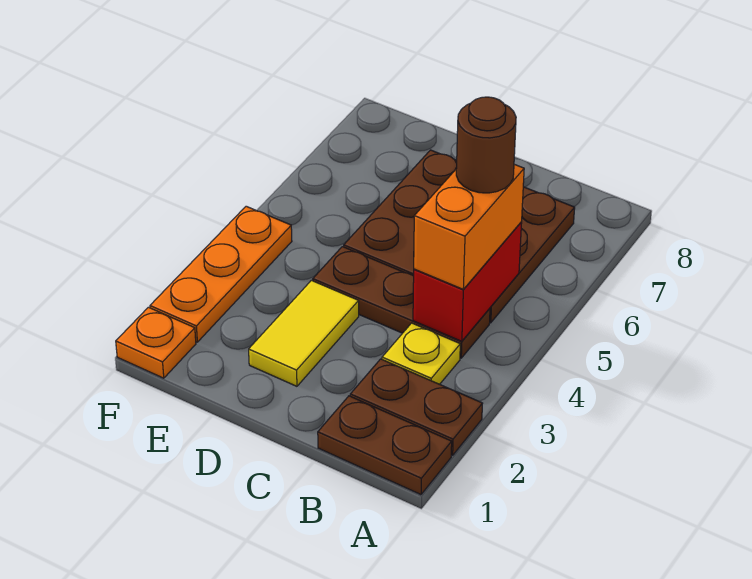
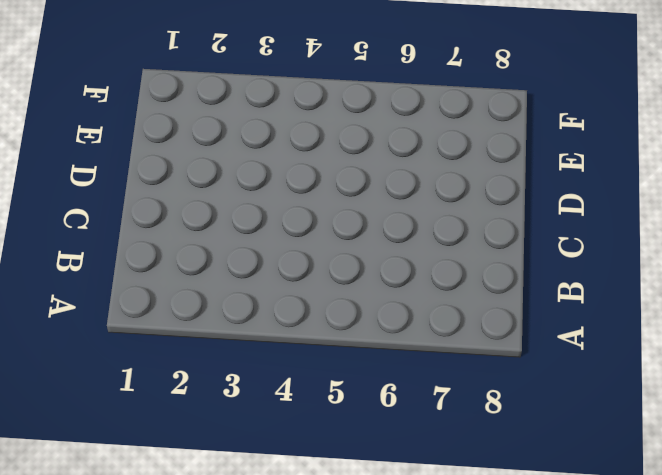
none -> brown 1x2 plate [318,396,452,495]
none -> brown 1x2 plate [350,359,483,455]

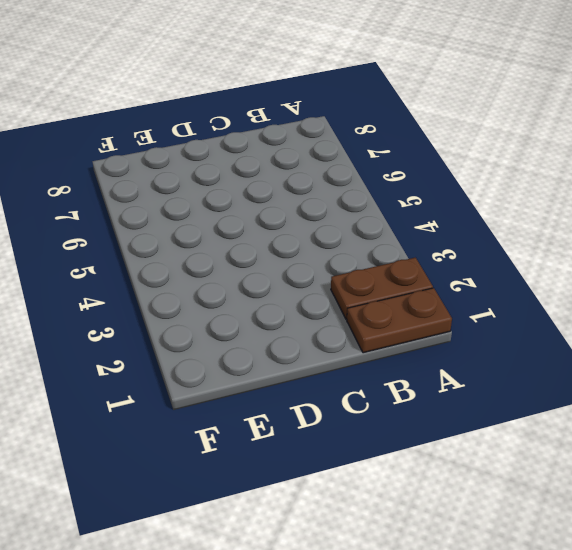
none -> yellow 1x1 plate [382,323,460,384]
none -> brown 1x3 plate [313,247,490,358]

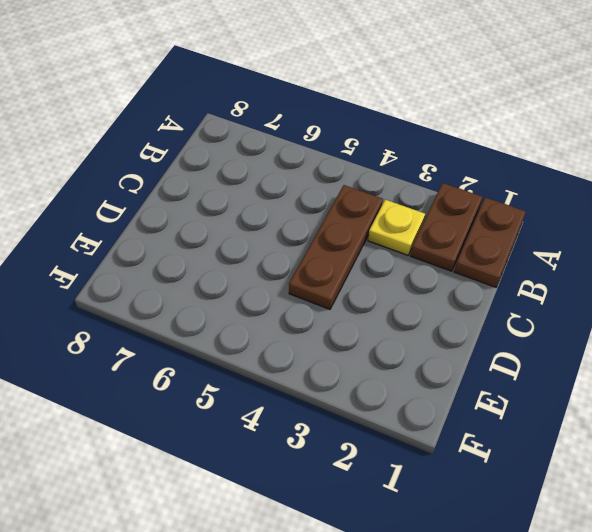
none -> brown 3x3 plate [344,150,575,323]
none -> yellow 1x2 tile [249,280,359,386]

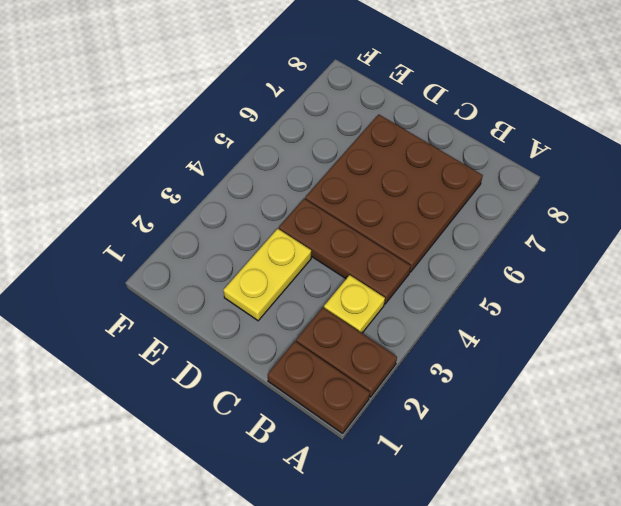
yellow 1x2 plate [223,229,311,321] -> yellow 1x2 tile [249,280,359,386]
none -> orange 1x1 plate [116,307,196,378]
none -> orange 1x3 plate [150,206,292,342]

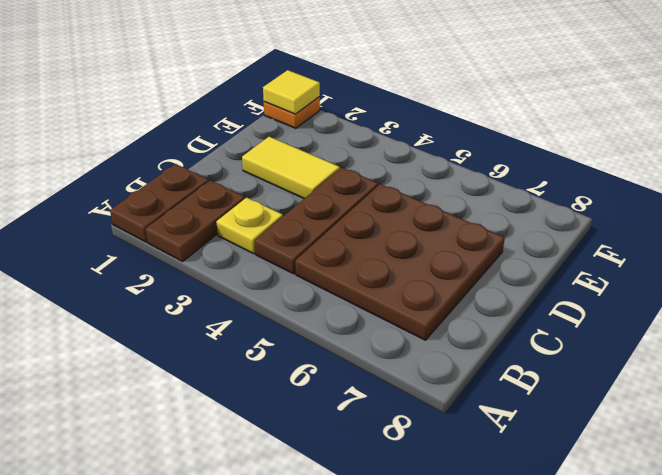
yellow 1x1 tile [263,70,320,114] -> none
none -> orange 1x3 plate [150,206,292,342]
none -> red 1x2 brick [413,222,522,341]

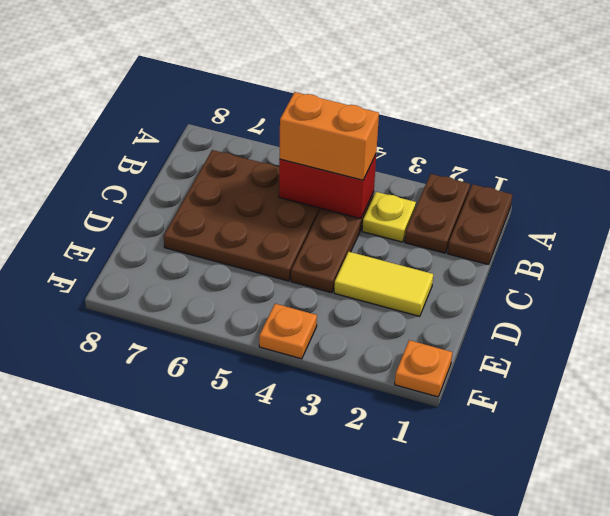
orange 1x1 plate [259,304,317,359] -> orange 1x3 plate [150,206,292,342]
none -> brown 1x1 round brick [456,97,516,193]

